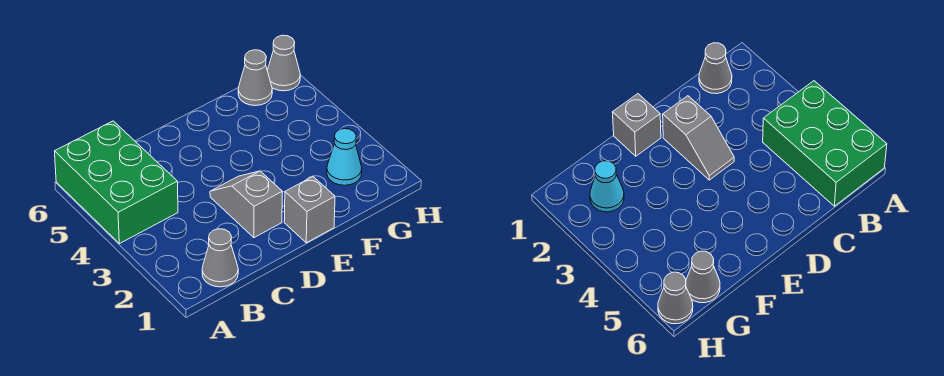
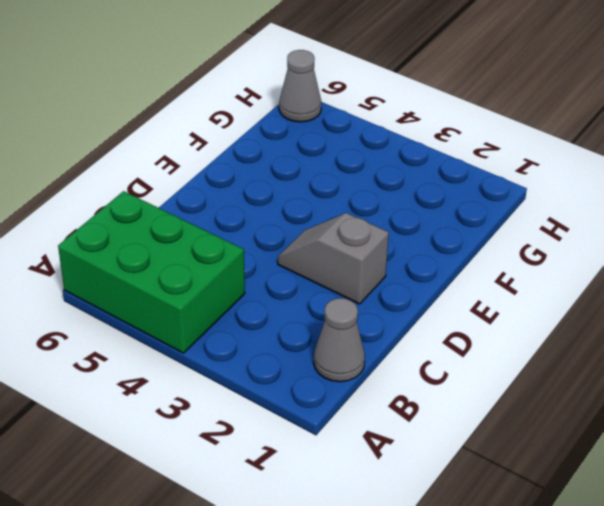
none -> grey 1x1 brick [284,177,335,243]
none -> cyan 1x1 cone [327,129,362,185]

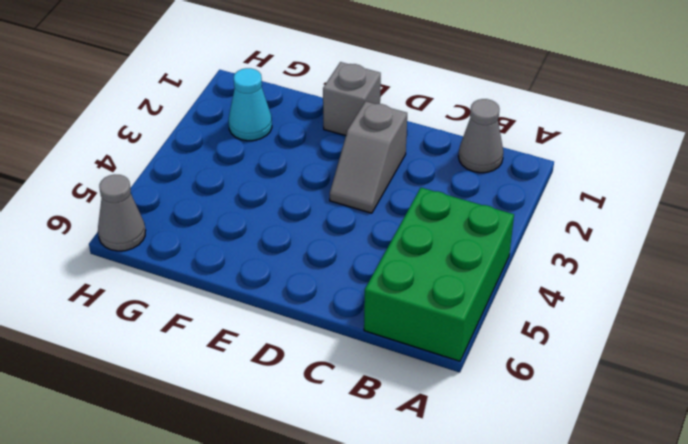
none -> grey 1x1 cone [238,50,272,106]

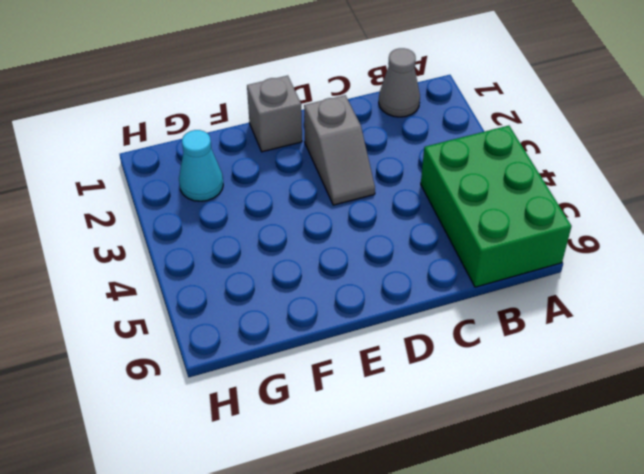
none -> grey 1x1 cone [238,50,272,106]
none -> grey 1x1 cone [267,35,300,91]

